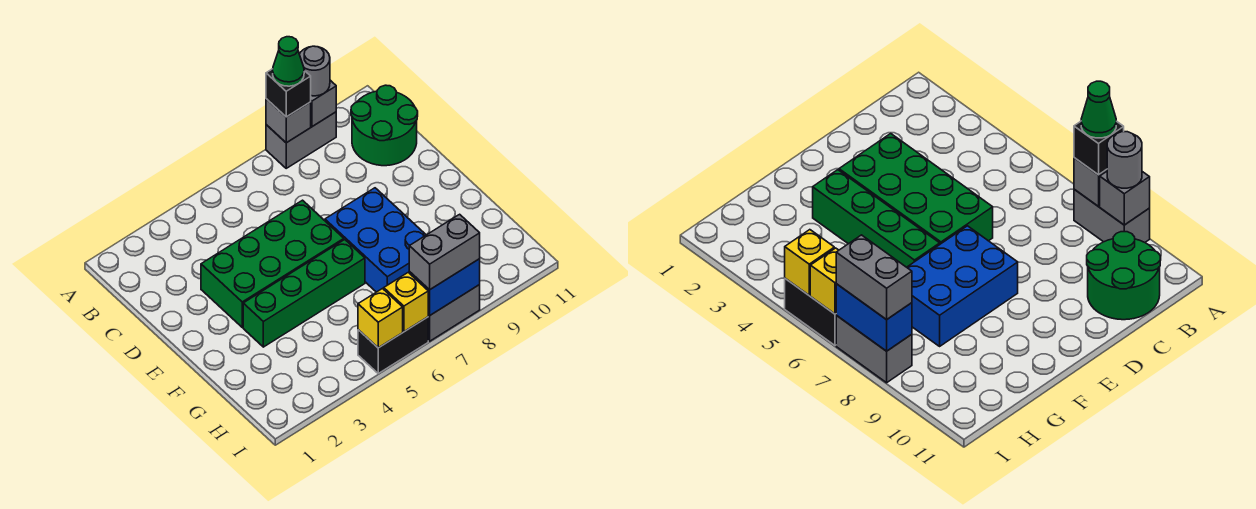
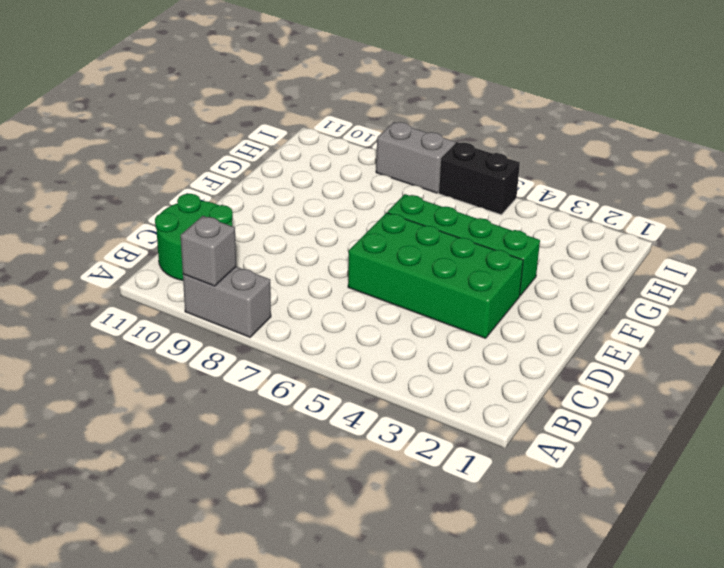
none -> blue 2x3 brick [325,188,426,292]
none -> grey 1x1 brick [266,99,311,143]
none -> yellow 1x1 brick [358,289,403,348]

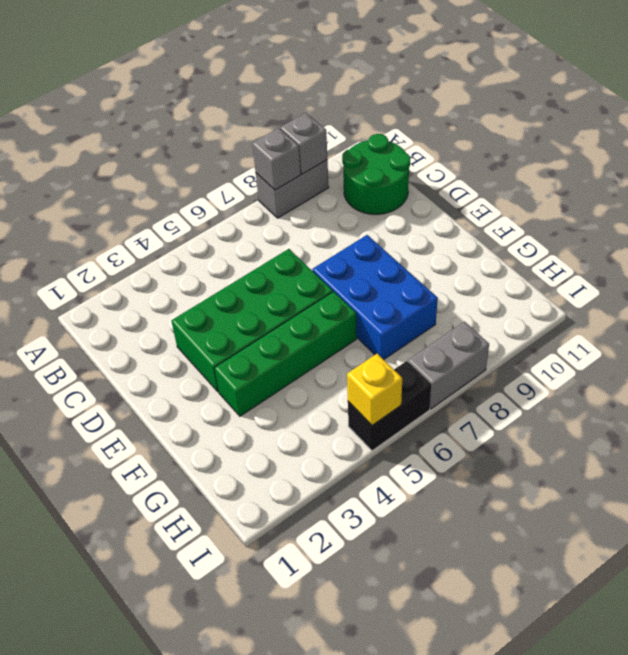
none -> yellow 1x1 brick [384,273,428,332]
none -> blue 1x2 brick [409,259,480,316]
none -> black 1x1 brick [266,69,311,117]

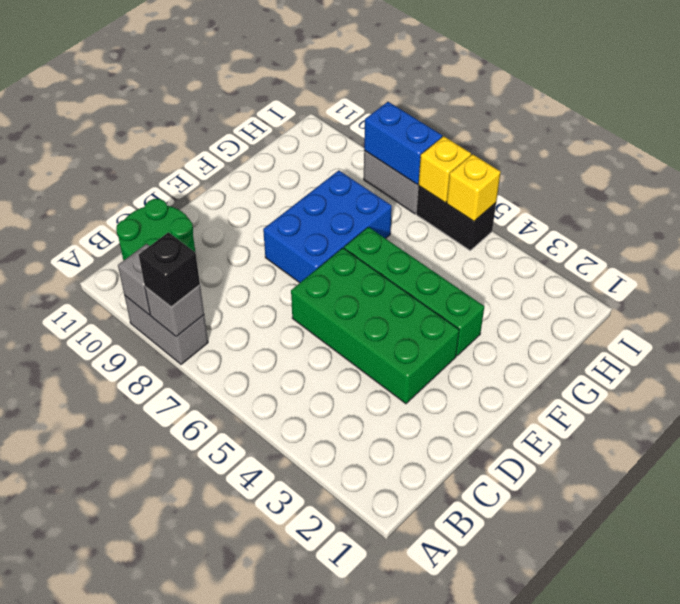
none -> grey 1x1 round brick [299,46,330,96]
none -> grey 1x2 brick [409,214,480,290]
none -> green 1x1 cone [273,37,304,86]

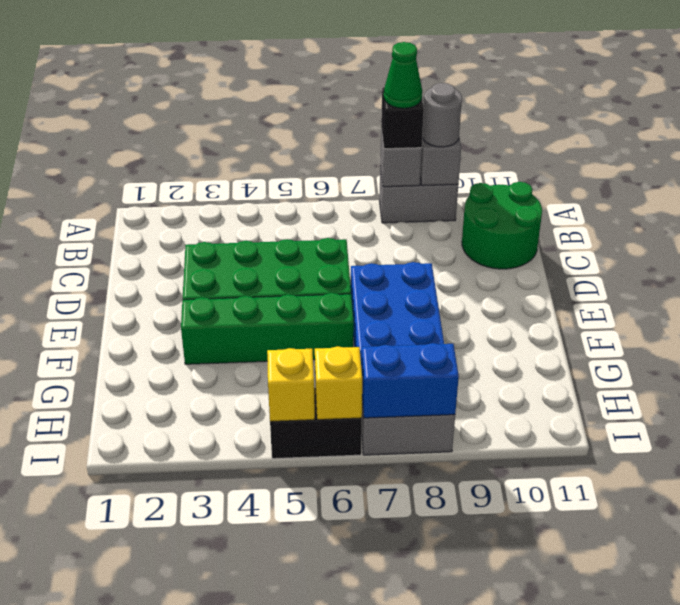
none -> grey 1x2 brick [409,214,480,290]

